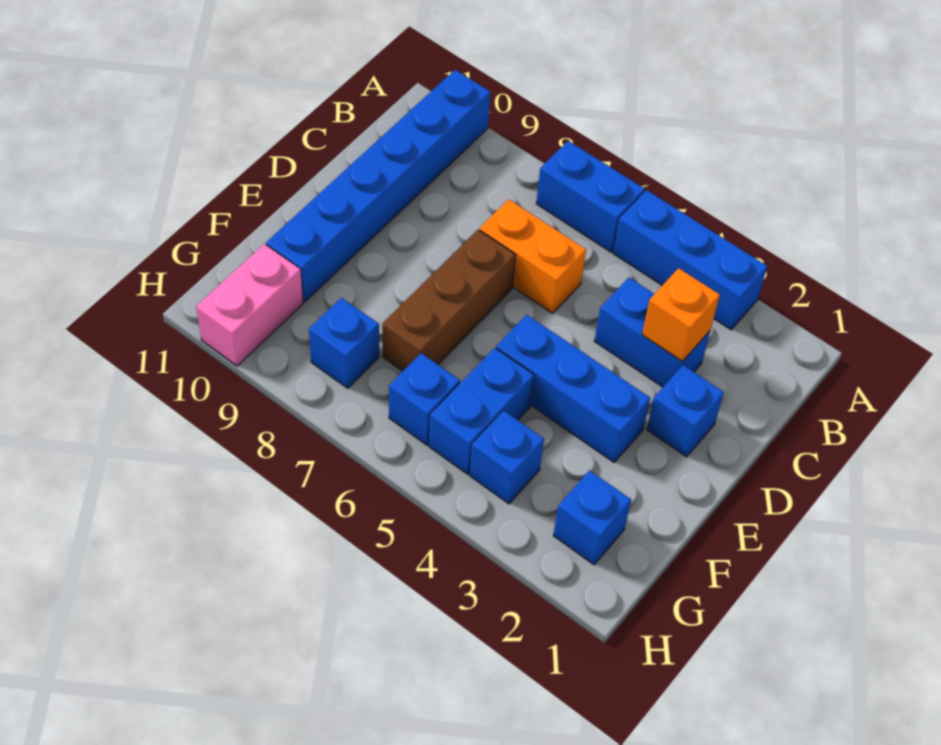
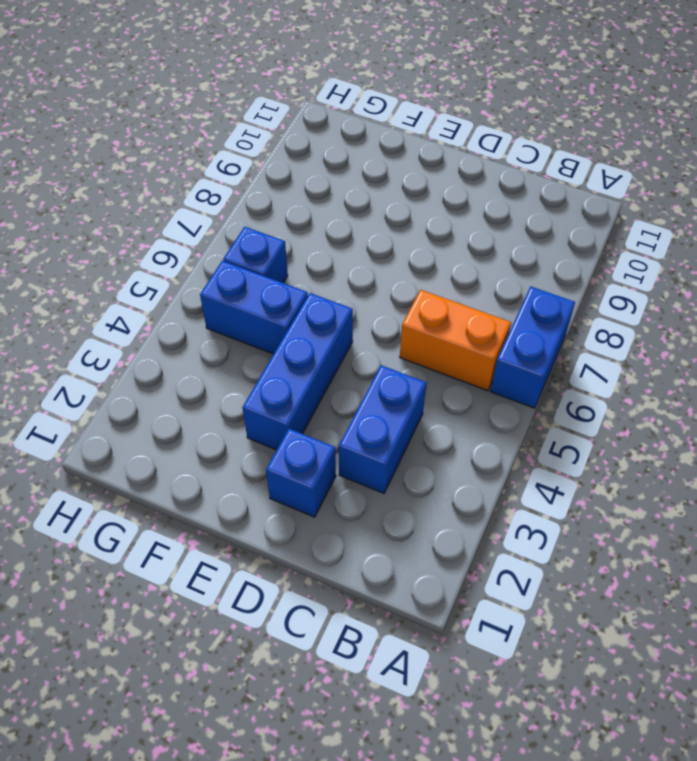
orange 1x2 brick [400,290,511,391] -> orange 1x2 brick turned to [479,199,586,313]
none -> blue 1x3 brick [613,190,767,330]
none -> blue 1x6 brick [266,70,490,302]
none -> brown 1x3 brick [382,230,515,371]

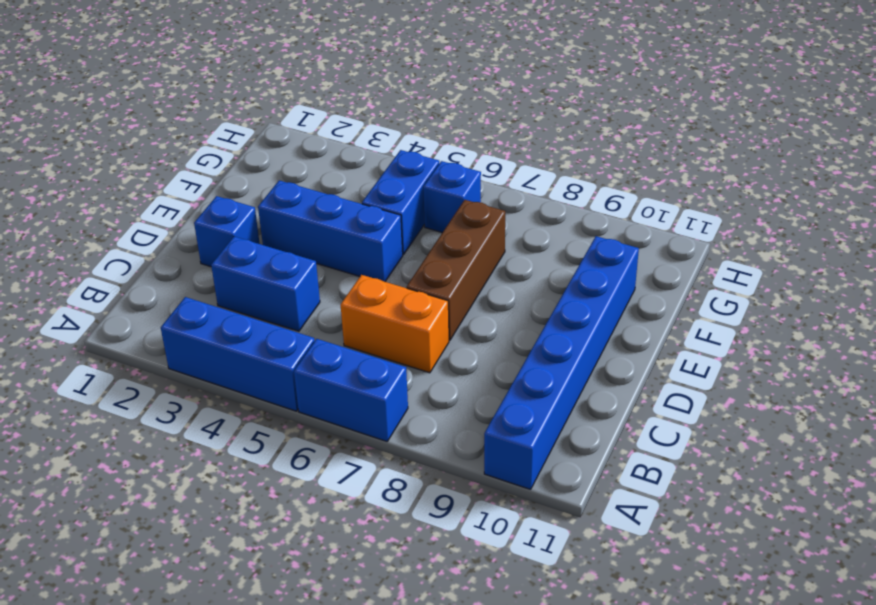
none -> blue 1x1 brick [553,471,631,565]
none -> blue 1x1 brick [470,411,544,504]
none -> blue 1x1 brick [309,298,379,388]

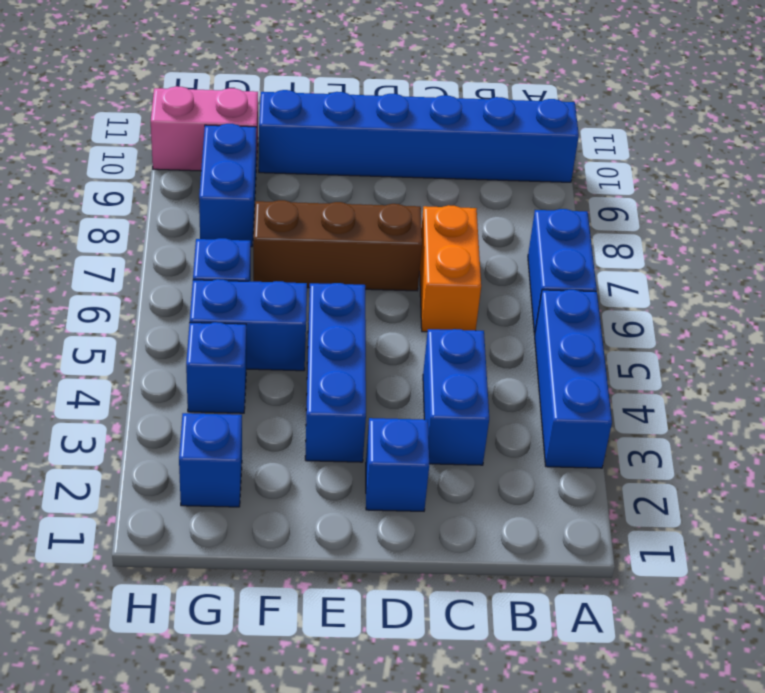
blue 1x2 brick [199,124,256,247] -> blue 1x1 brick [309,298,379,388]
none -> orange 1x1 brick [642,268,720,361]

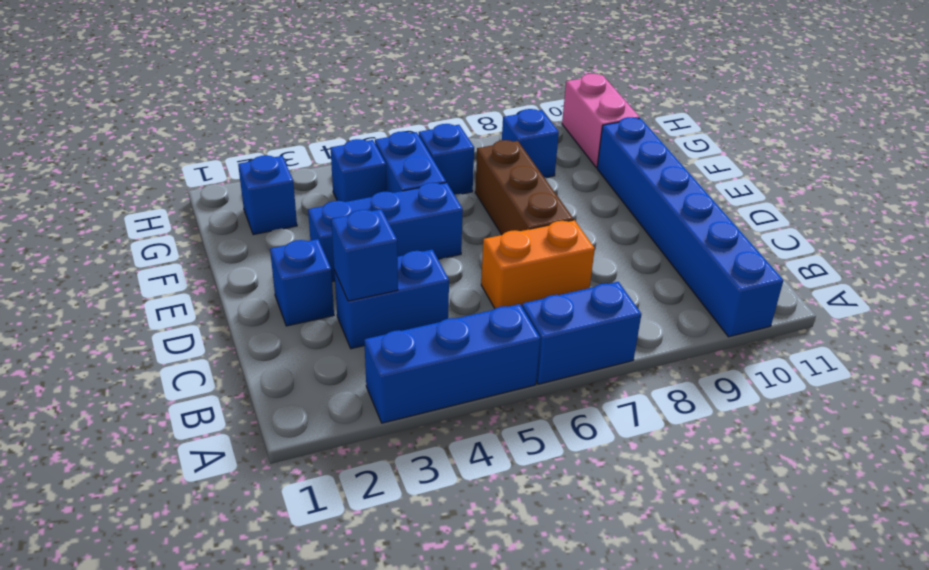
blue 1x1 brick [331,209,398,301] -> orange 1x1 brick [642,268,720,361]

